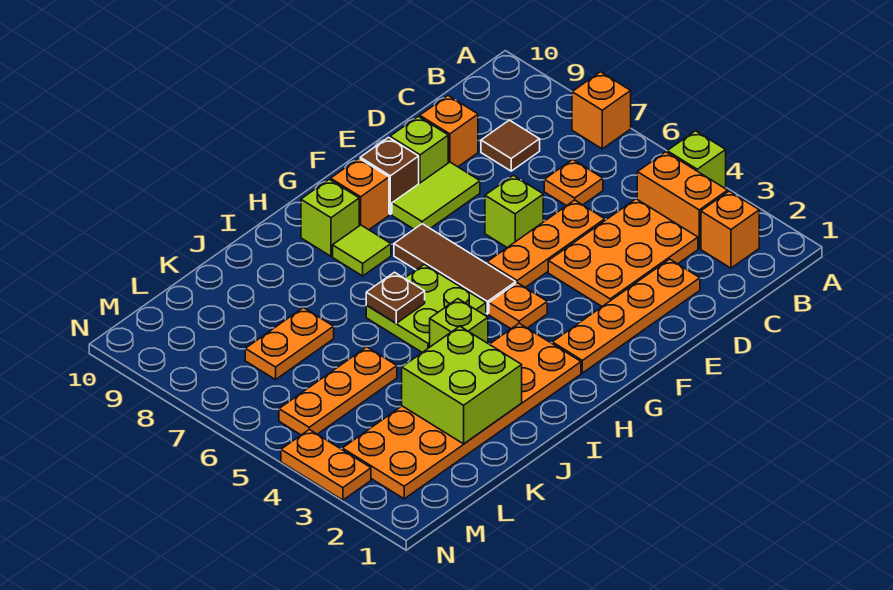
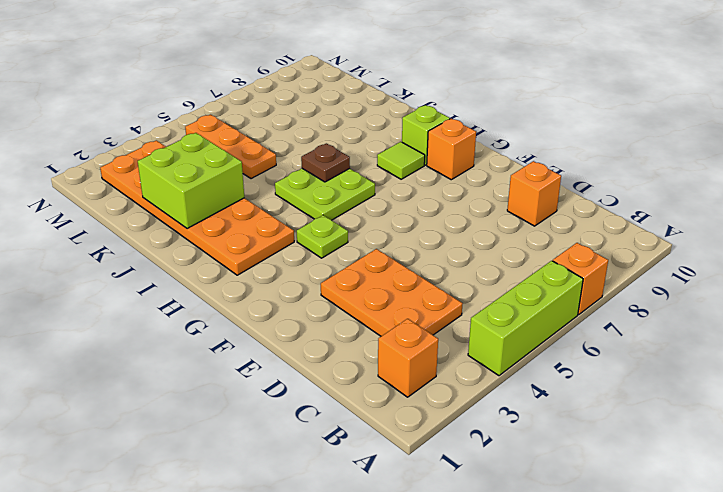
lime 1x3 brick [468,261,583,376] -> lime 1x1 brick [667,131,726,188]
lime 1x1 plate [297,215,348,258] -> orange 1x1 plate [489,283,547,329]
none -> orange 1x2 brick [637,152,728,248]
none -> orange 1x1 plate [544,160,603,206]
none -> brown 1x1 tile [481,120,540,171]

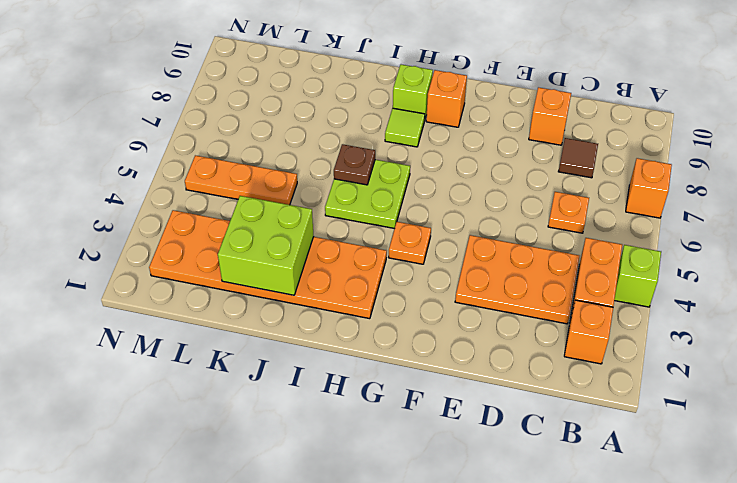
none -> orange 1x4 plate [552,259,700,373]
none -> orange 1x3 plate [487,200,605,287]
none -> lime 1x1 brick [485,175,543,247]

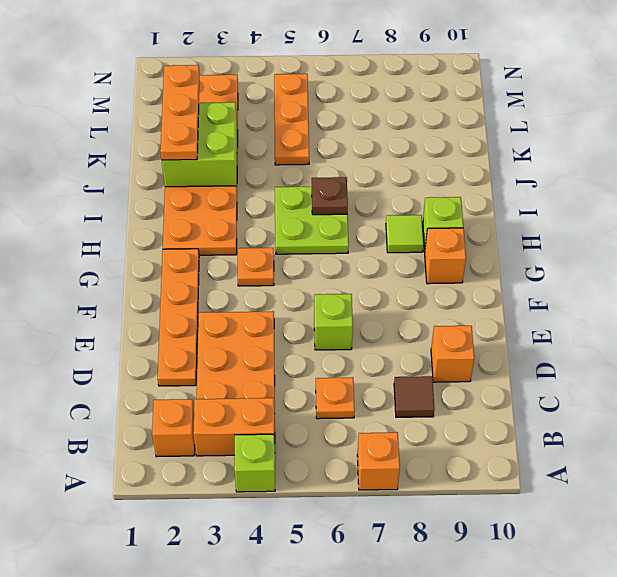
orange 1x3 plate [161,65,200,160] -> orange 1x3 plate moved to [487,200,605,287]
none -> lime 1x2 tile [392,162,480,229]
none -> lime 1x1 brick [390,116,448,183]
none -> brown 1x1 brick [360,137,419,214]

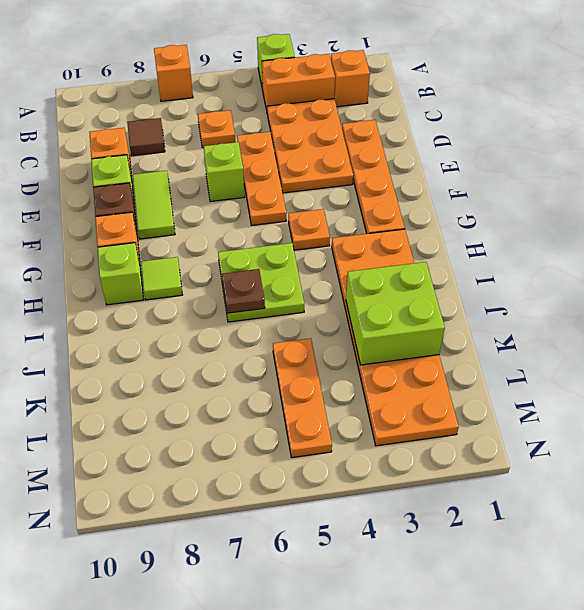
none -> brown 1x3 tile [394,224,516,314]
none -> lime 1x1 brick [430,299,488,347]
none -> orange 1x2 plate [245,308,334,380]

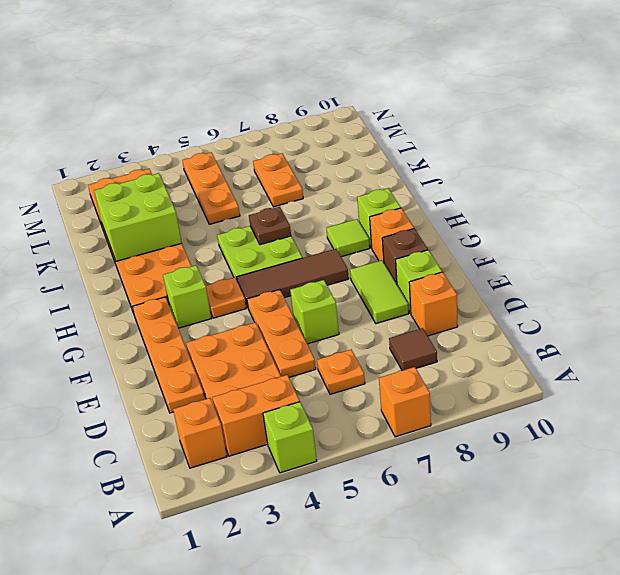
lime 1x1 brick [163,265,211,328] -> lime 1x1 brick moved to [430,299,488,347]
none -> orange 1x2 plate [281,430,371,500]

